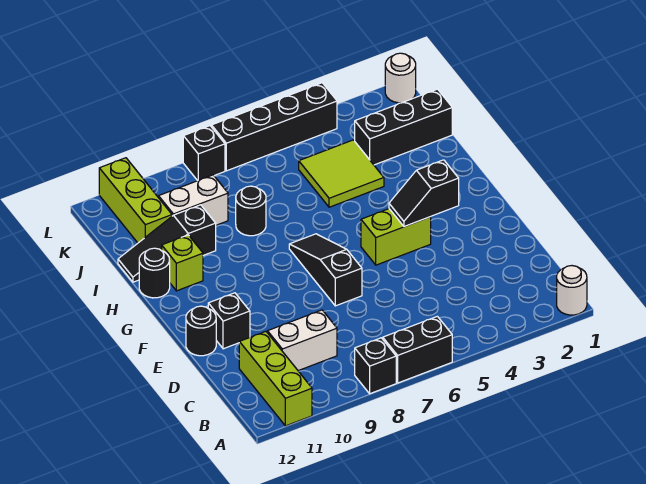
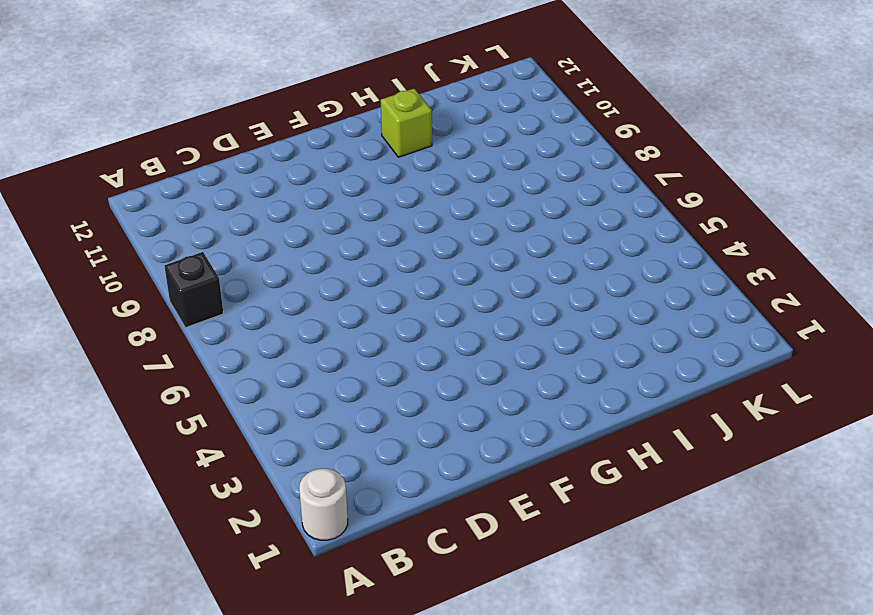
none -> black 1x2 brick [383,316,452,383]
none -> lime 1x3 brick [239,332,312,426]
none -> white 1x2 brick [268,310,337,371]

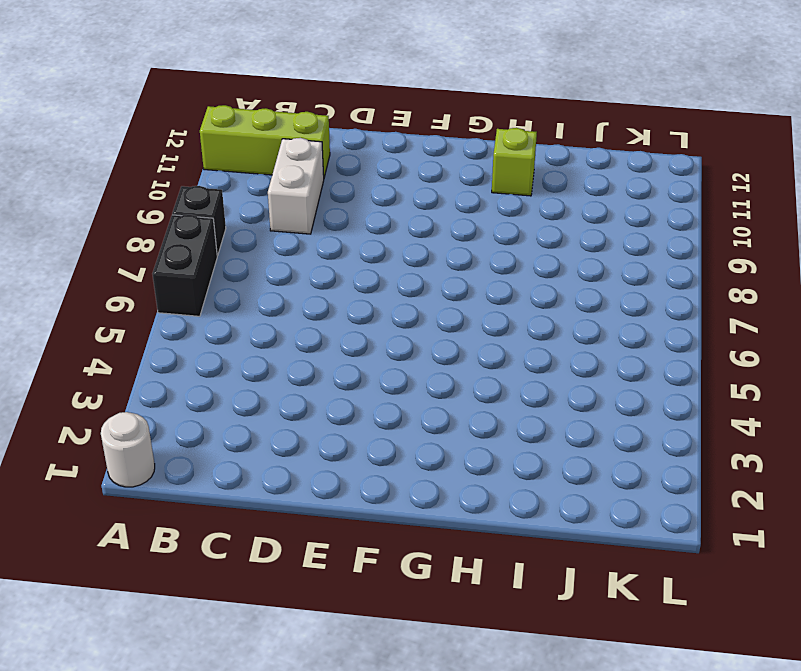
none -> black 1x3 slope [289,234,362,306]
none -> black 1x1 brick [208,293,250,349]
none -> black 1x1 round brick [186,306,216,356]

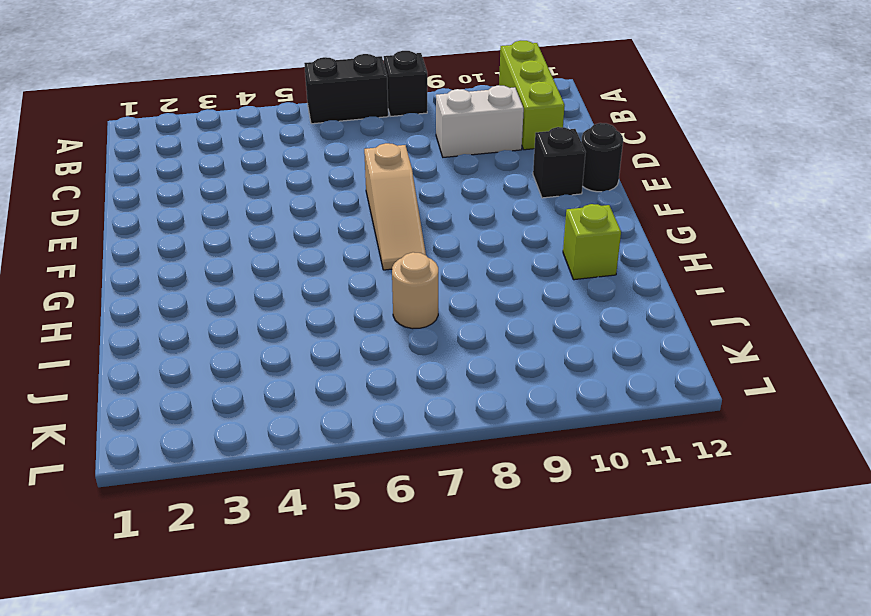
tan 1x3 slope [364,143,426,270] -> black 1x3 slope [289,234,362,306]
tan 1x1 round brick [392,252,438,329] -> none
none -> white 1x1 round brick [557,266,587,315]
none -> lime 1x2 brick [361,209,431,265]
none -> black 1x1 round brick [139,248,170,298]

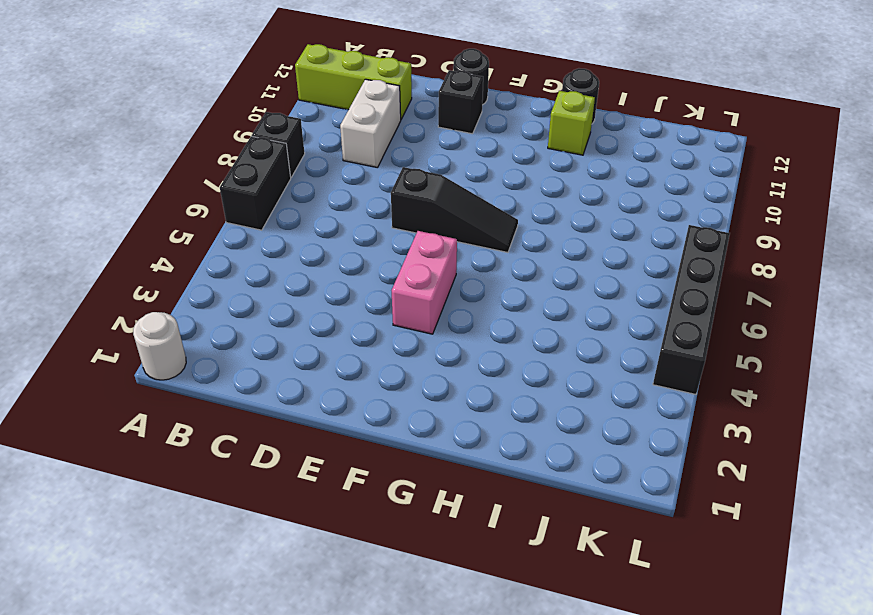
pink 1x2 brick [392,231,457,334] -> lime 1x2 brick [361,209,431,265]
none -> lime 2x2 tile [299,140,384,207]
none -> black 1x1 round brick [236,186,266,236]
none -> black 1x3 slope [118,205,216,282]

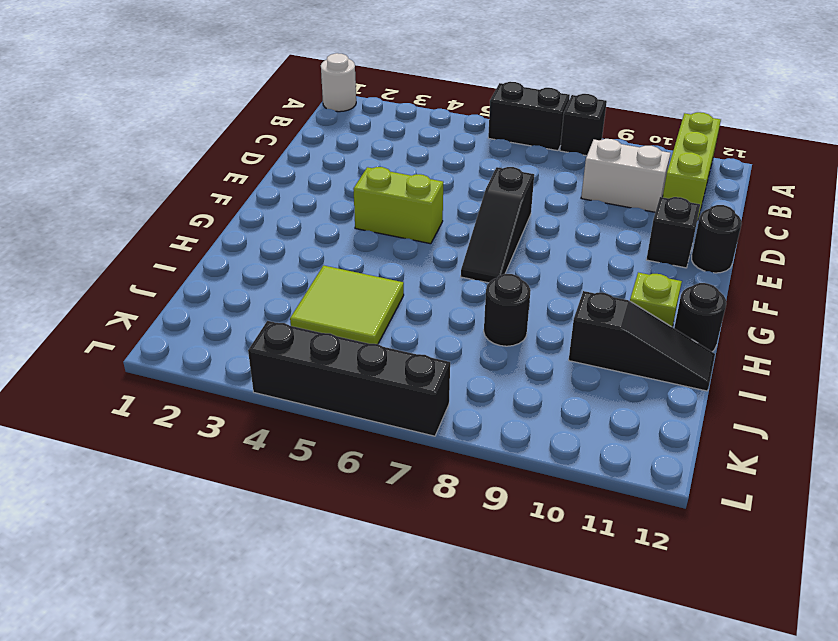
none -> black 1x3 brick [355,89,452,165]
none -> white 1x2 brick [159,175,228,225]
none -> lime 1x3 brick [99,158,172,243]

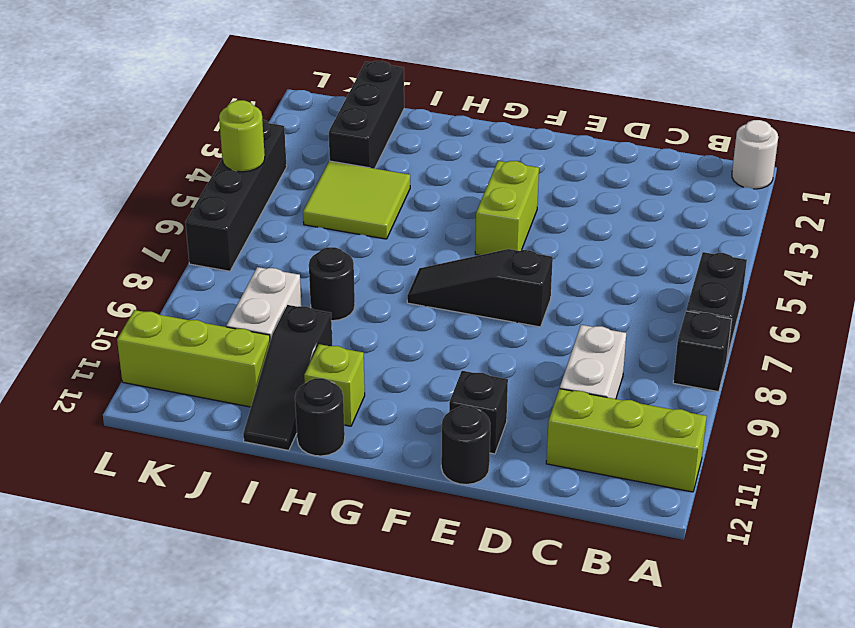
lime 1x1 round brick [219,100,265,172] -> none
none -> white 1x1 round brick [385,53,416,103]
none -> black 1x1 brick [183,126,225,181]
none -> black 1x2 slope [389,160,459,227]

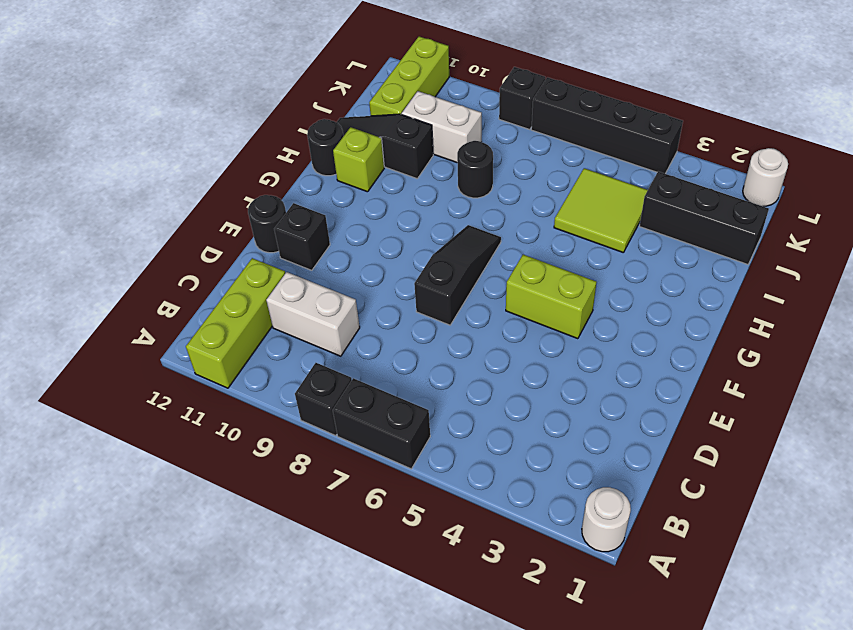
none -> black 1x2 slope [389,160,459,227]

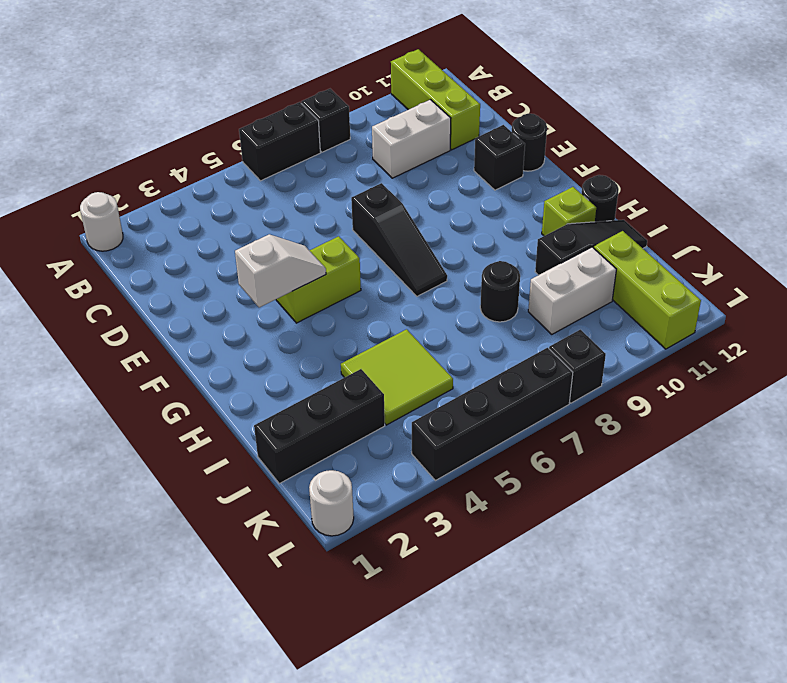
white 1x2 slope [235,234,326,308] -> black 1x2 slope [389,160,459,227]

